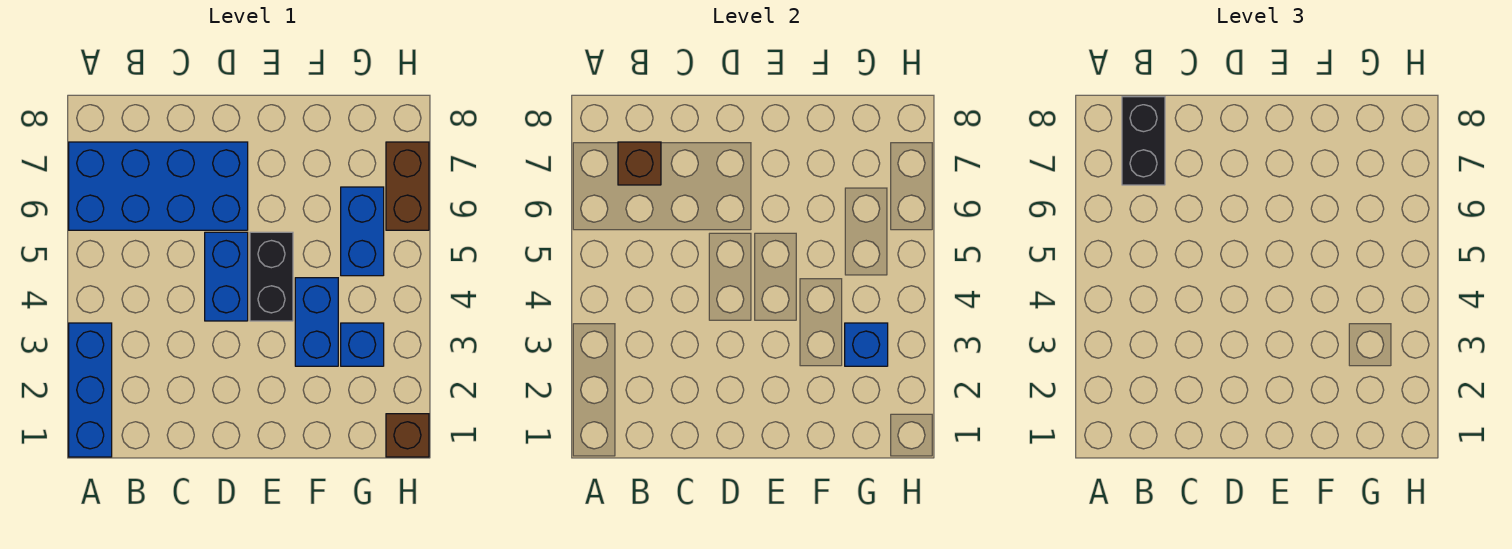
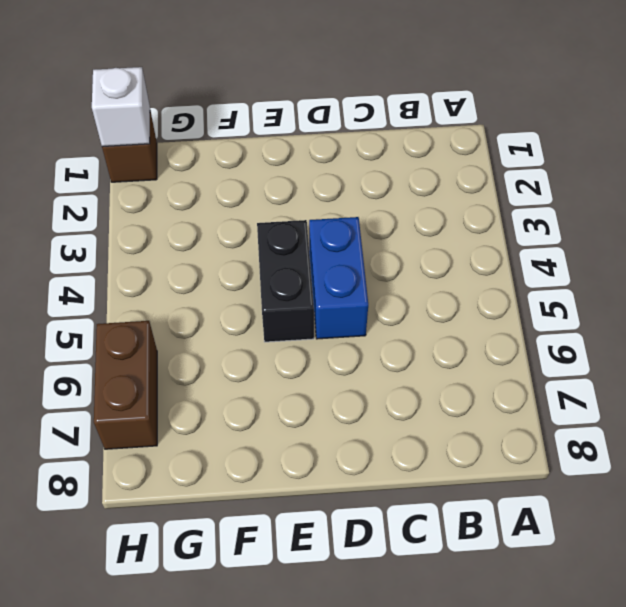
white 1x1 brick [92,67,150,147] -> none
none -> blue 1x3 brick [69,323,112,457]
none -> blue 2x4 brick [69,142,248,230]
none -> blue 1x2 brick [295,278,338,366]

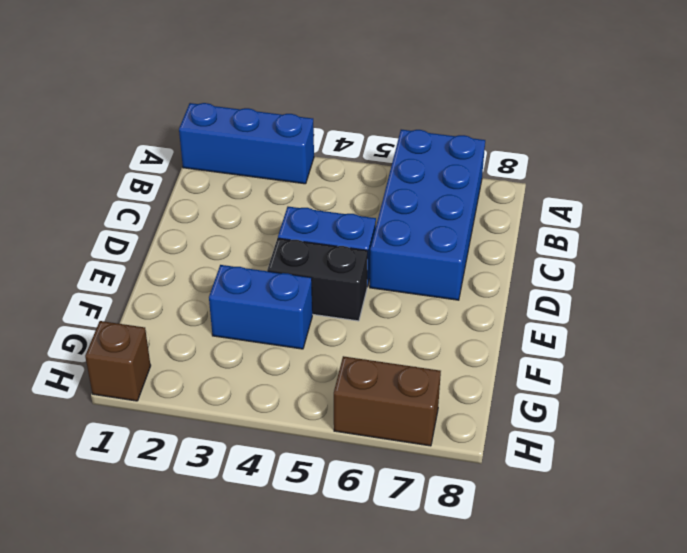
none -> blue 1x1 brick [341,323,384,366]
none -> blue 1x2 brick [341,187,384,276]
none -> brown 1x1 brick [618,142,661,185]

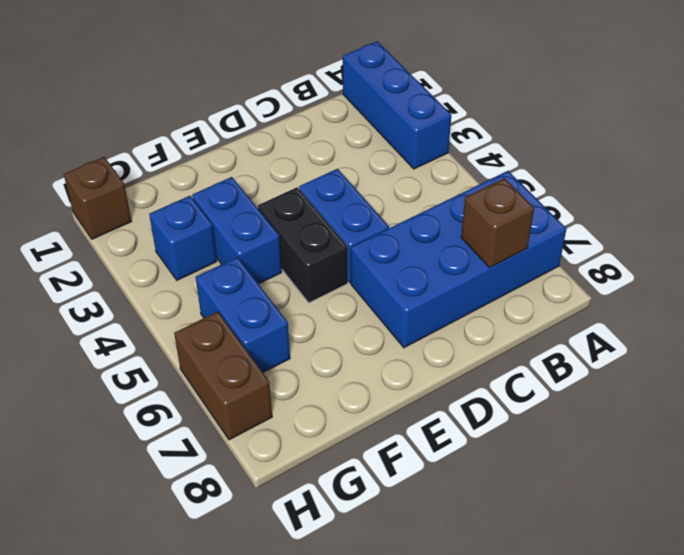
none -> blue 1x1 brick [845,323,888,366]
none -> black 1x2 brick [1122,97,1165,185]

